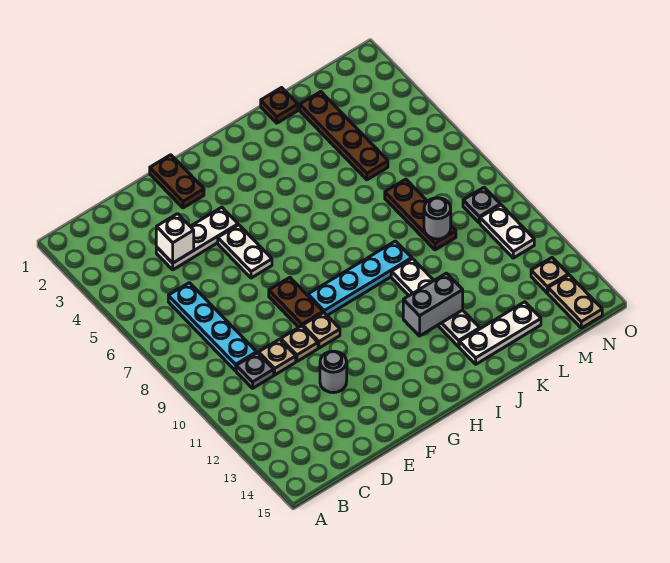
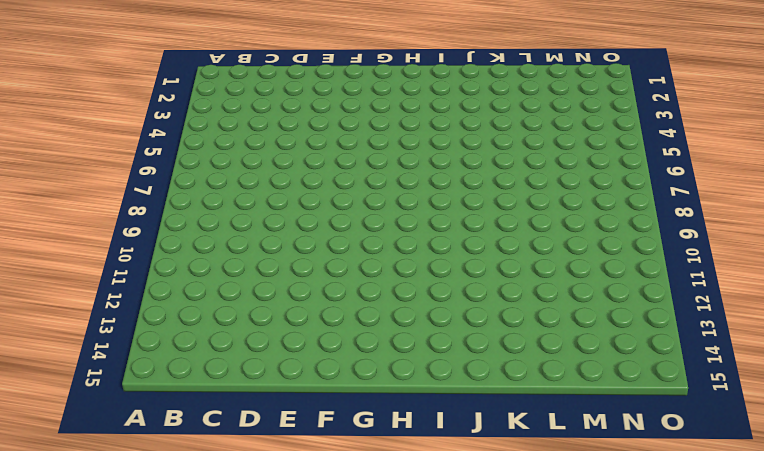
none -> cyan 1x4 plate [168,283,257,371]
none -> grey 1x1 plate [236,353,274,388]
none -> white 1x3 plate [156,207,238,270]

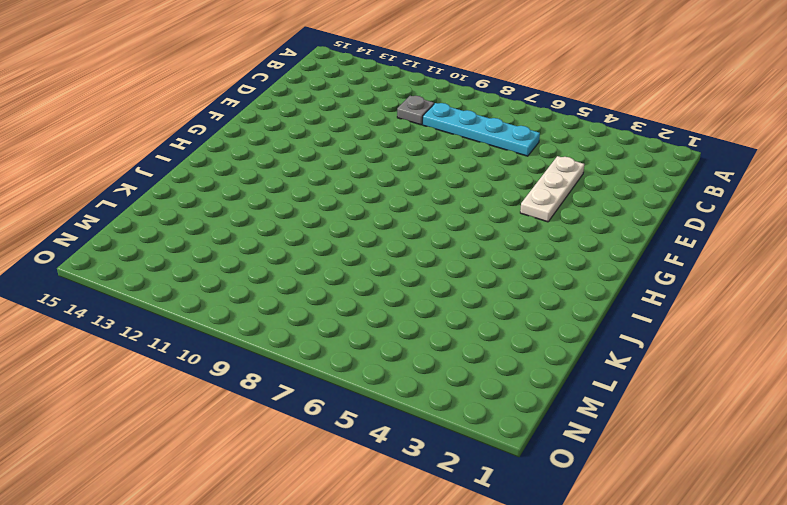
none -> tan 1x1 plate [258,339,296,375]
none -> tan 1x1 plate [281,326,318,361]
none -> grey 1x1 round brick [320,351,347,393]

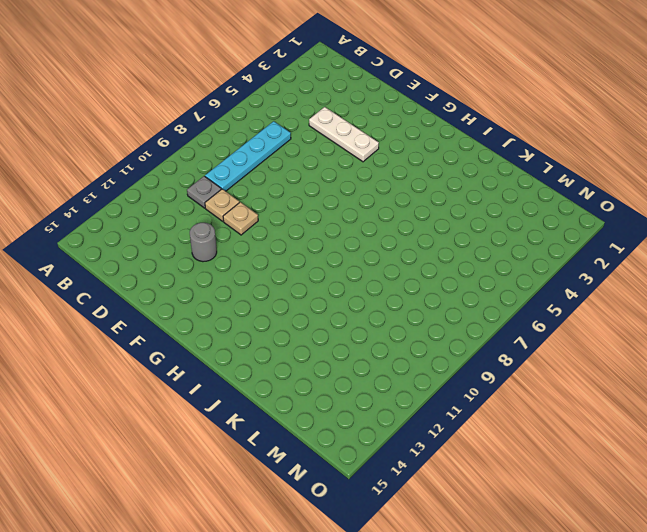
none -> brown 1x2 plate [150,155,204,208]
none -> white 1x2 plate [218,225,272,278]
none -> brown 1x2 plate [269,277,323,327]

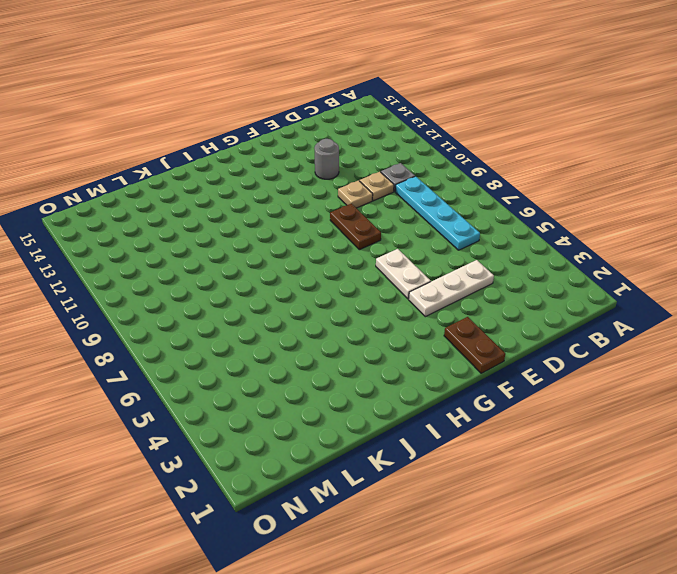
none -> tan 1x1 plate [303,312,340,348]
none -> cyan 1x4 plate [308,241,412,315]
none -> white 1x4 plate [391,259,480,347]

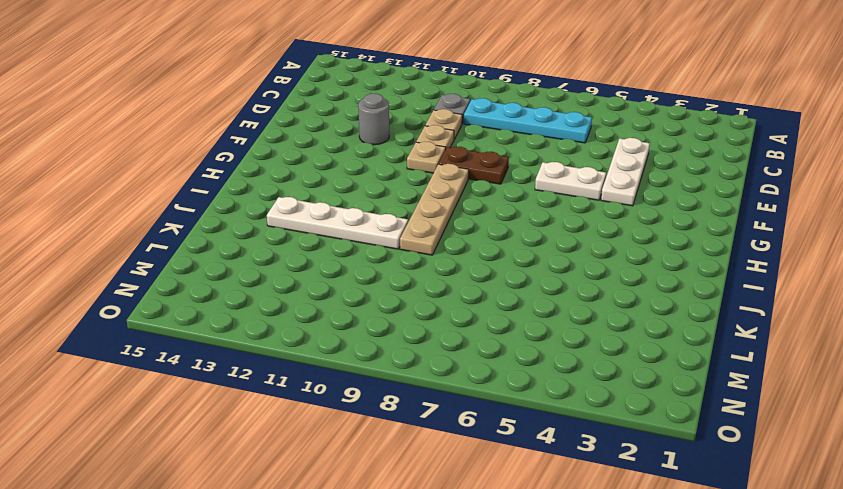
tan 1x4 plate [400,164,469,255] -> cyan 1x4 plate [308,241,412,315]
none -> brown 1x2 plate [150,155,204,208]
none -> white 1x3 plate [459,302,541,364]
none -> brown 1x1 plate [261,88,298,123]

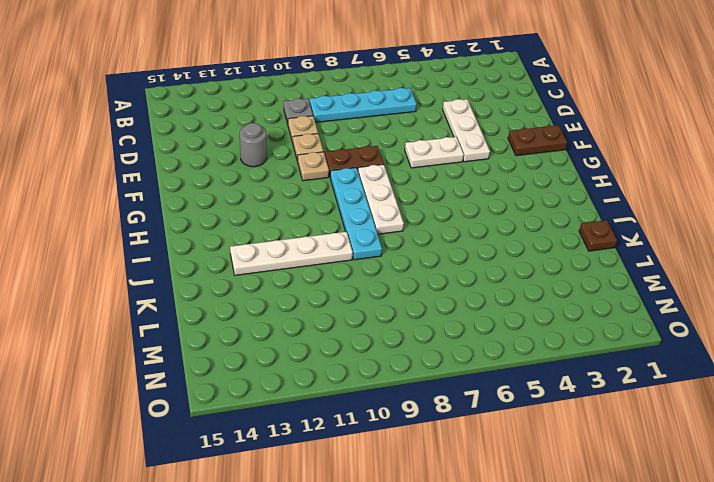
white 1x3 plate [358,164,404,234] -> white 1x3 plate moved to [459,302,541,364]
none -> brown 1x4 plate [300,92,388,180]
none -> brown 1x3 plate [385,179,456,250]
none -> grey 1x1 plate [463,187,500,223]

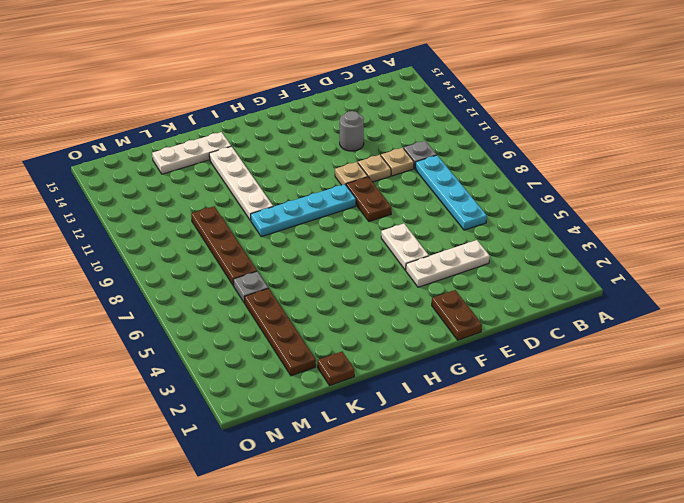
grey 1x1 plate [233,271,268,303] -> grey 1x1 plate moved to [463,187,500,223]
brown 1x4 plate [191,206,257,286] -> brown 1x3 plate [385,179,456,250]
none -> white 1x2 plate [480,205,534,258]
none -> tan 1x1 plate [531,258,568,293]
none -> tan 1x2 plate [548,275,602,328]

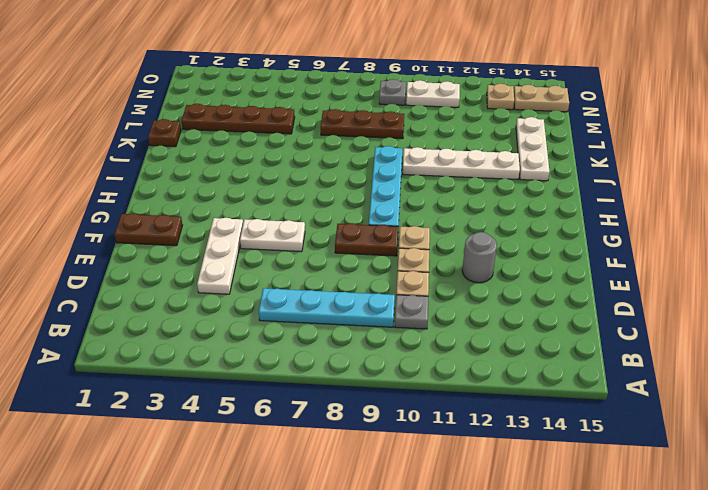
none -> white 1x1 brick [156,214,194,263]
none -> grey 1x2 brick [403,273,463,336]
none -> grey 1x1 round brick [424,198,451,239]

